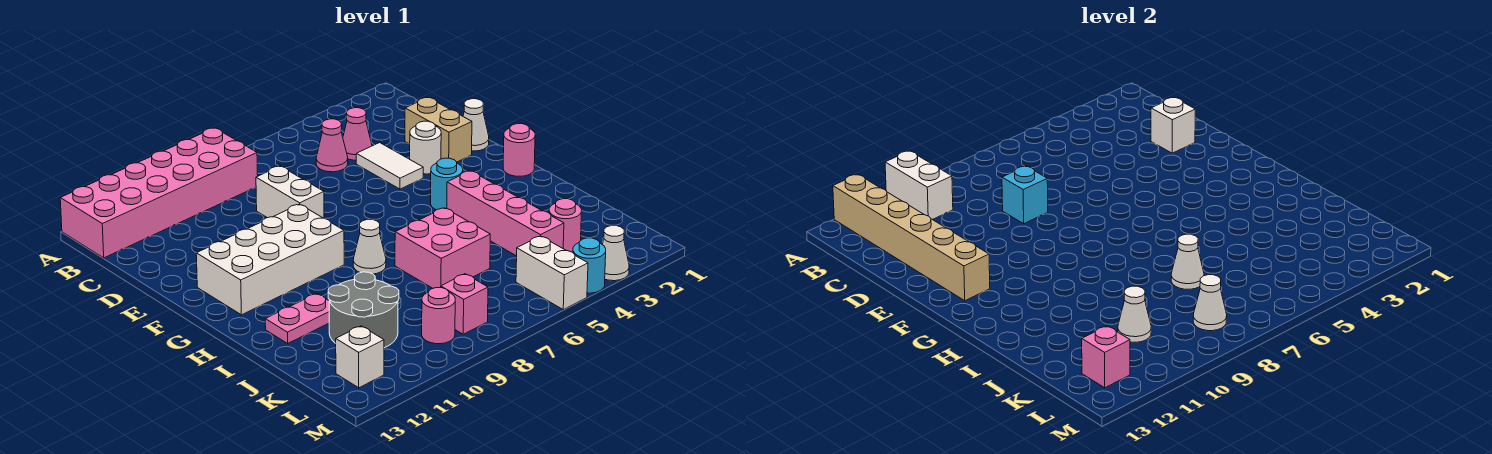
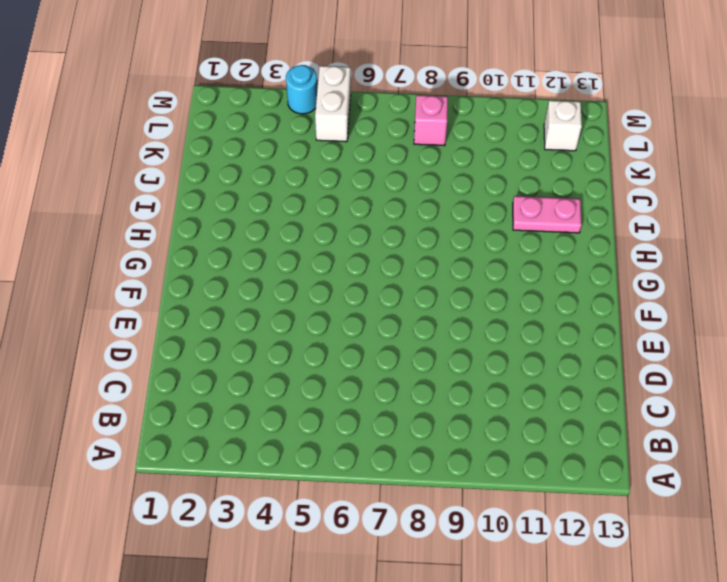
none -> pink 2x6 brick [60,128,258,258]
none -> pink 1x1 cone [343,108,372,160]
none -> pink 1x1 cone [316,119,348,172]
none -> tan 1x2 brick [405,98,472,162]

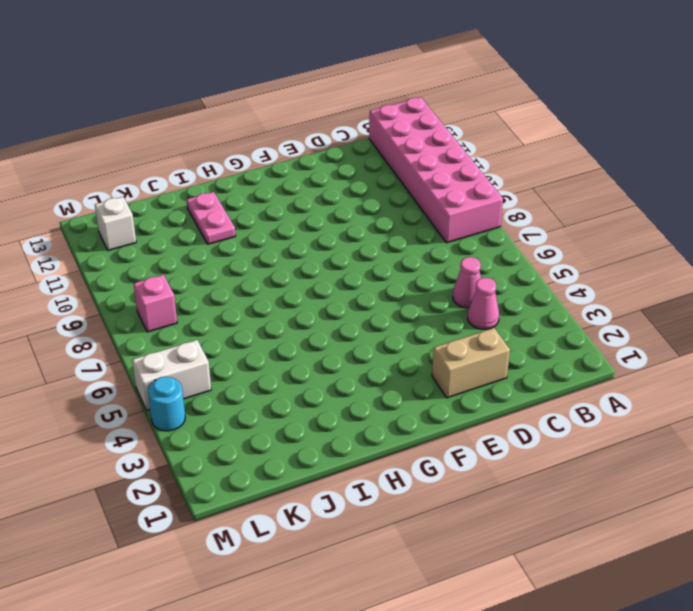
none -> white 1x2 tile [356,143,423,189]
none -> white 1x2 brick [256,166,324,218]
none -> white 1x1 cone [463,99,489,151]
none -> white 1x1 round brick [410,121,441,174]

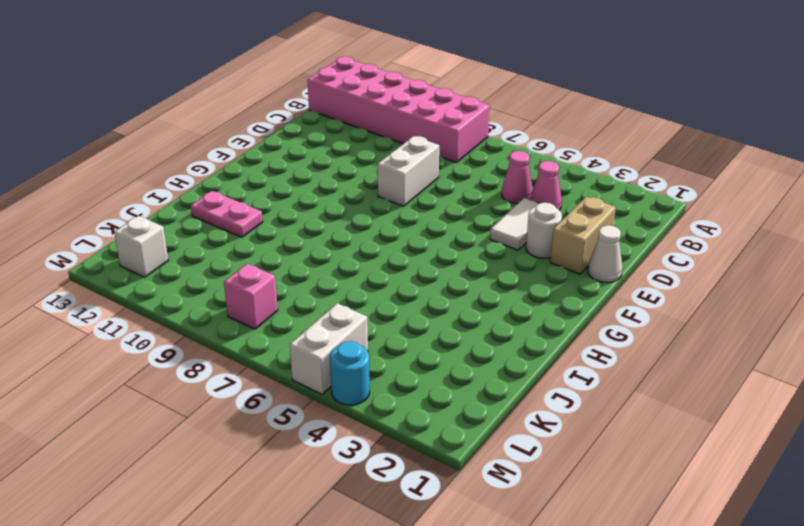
none -> white 2x4 brick [196,204,344,315]
none -> pink 1x1 round brick [503,124,535,176]
none -> cyan 1x1 round brick [431,158,463,210]
none -> pink 1x4 brick [447,171,564,256]

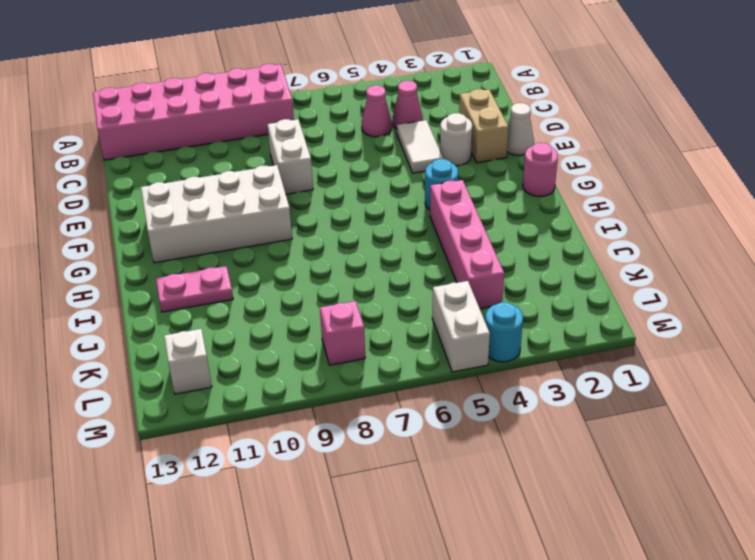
none -> white 1x1 cone [353,219,386,274]
none -> pink 2x2 brick [395,208,490,288]
none -> grey 2x2 round brick [328,272,399,348]
none -> pink 1x1 round brick [549,199,582,252]

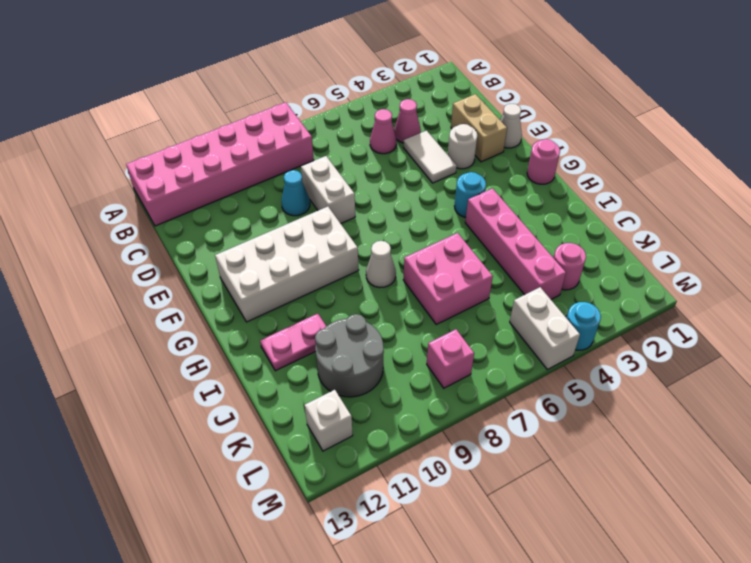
cyan 1x1 cone [282,170,310,216] -> none
none -> pink 1x1 round brick [422,288,455,344]
none -> white 1x1 cone [602,226,629,281]
none -> white 1x2 brick [885,151,953,220]
none -> tan 1x6 brick [833,174,990,301]

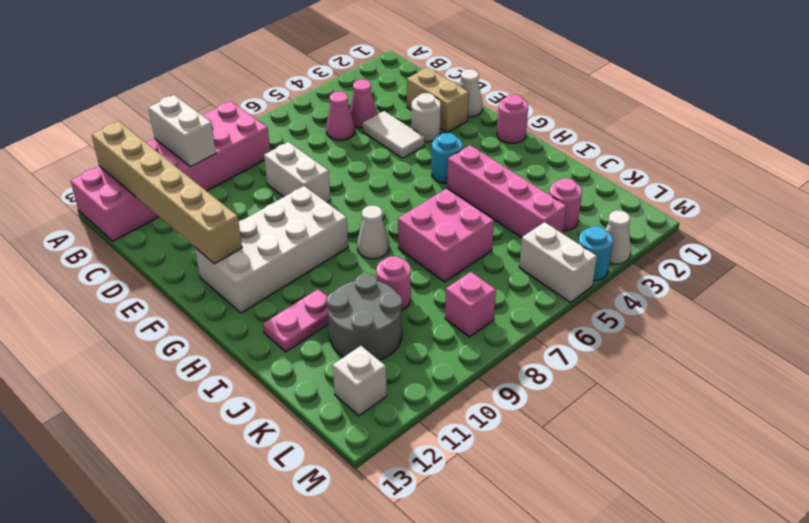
pink 1x1 round brick [376,256,411,310] -> pink 1x1 round brick moved to [422,288,455,344]
none -> white 1x1 brick [1151,98,1195,153]
none -> cyan 1x1 brick [1002,166,1048,224]
none -> white 1x1 cone [1171,234,1204,289]
none -> white 1x1 cone [1118,286,1151,342]

